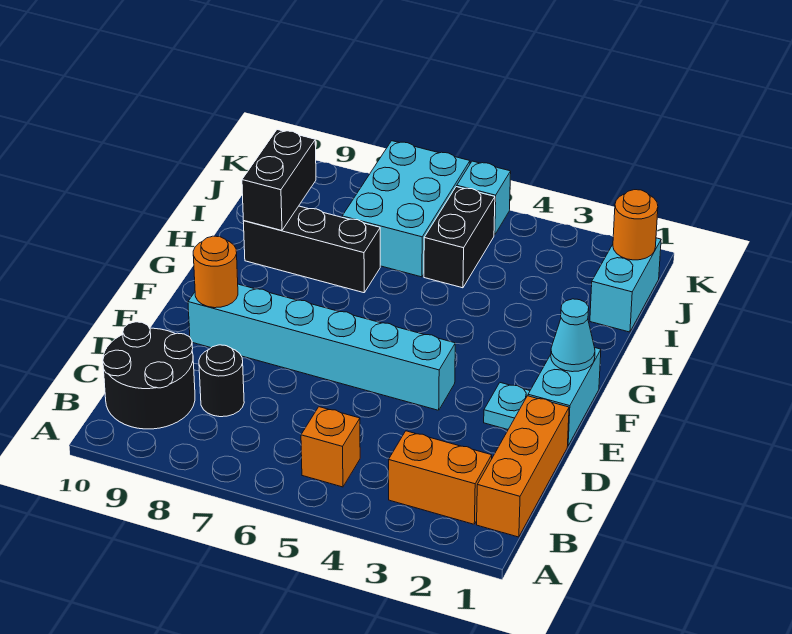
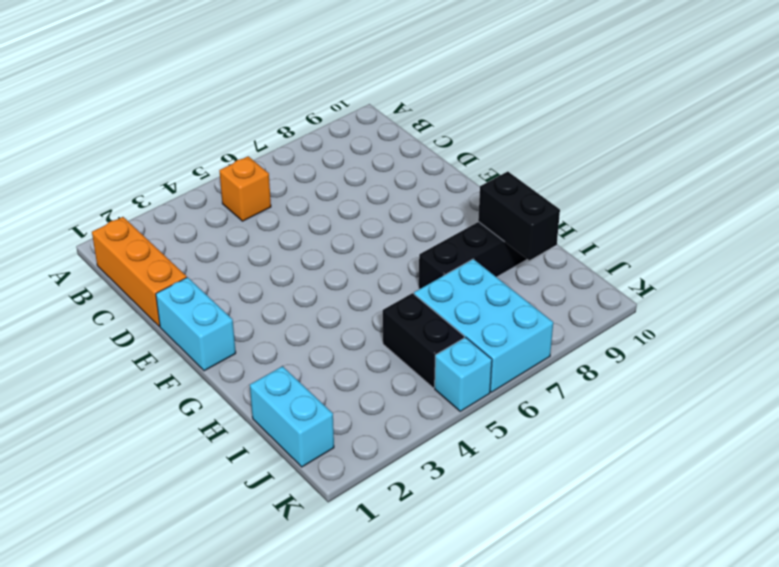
none -> orange 1x2 brick [389,431,492,524]
none -> black 2x2 round brick [103,322,195,429]
none -> black 1x1 round brick [199,345,244,417]

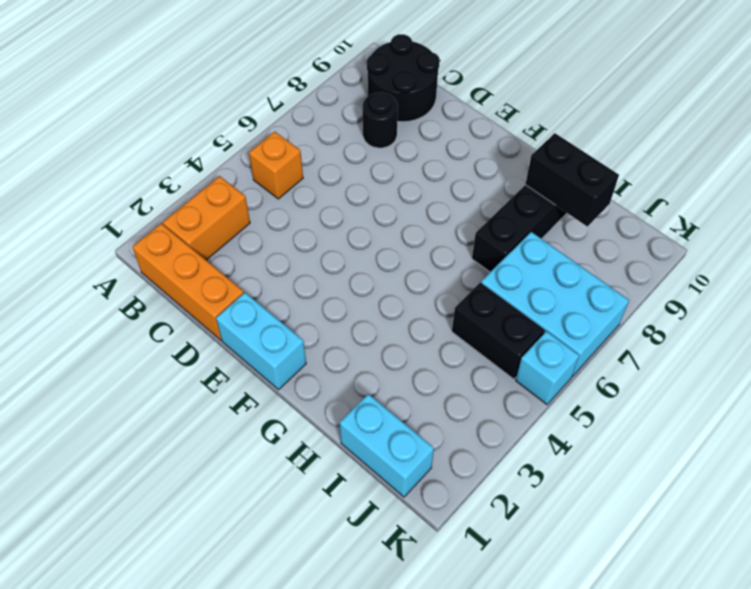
none -> cyan 1x1 plate [484,383,530,429]
none -> cyan 1x6 brick [188,284,455,410]
none -> orange 1x1 round brick [193,236,238,308]

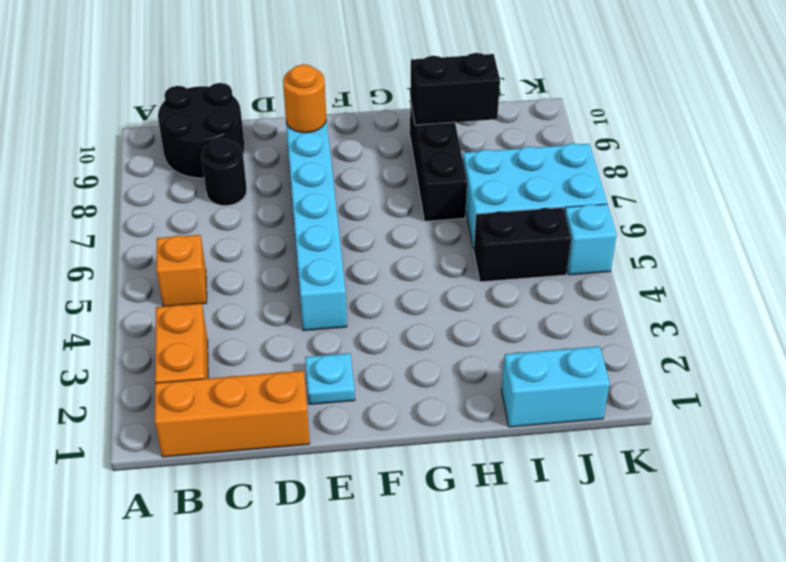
none -> cyan 1x2 brick [528,348,601,445]
none -> cyan 1x1 cone [551,299,595,372]
none -> orange 1x1 round brick [613,190,658,260]

